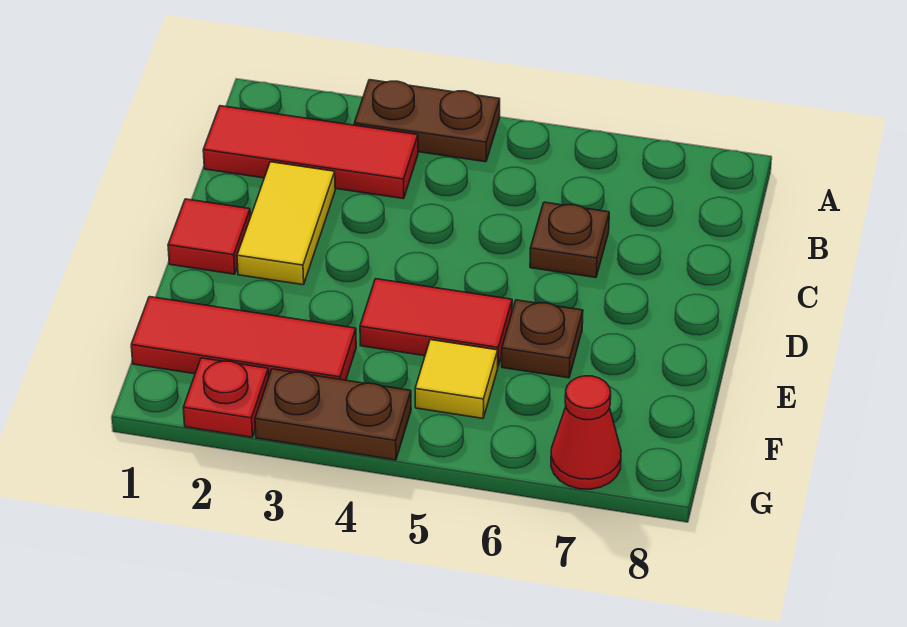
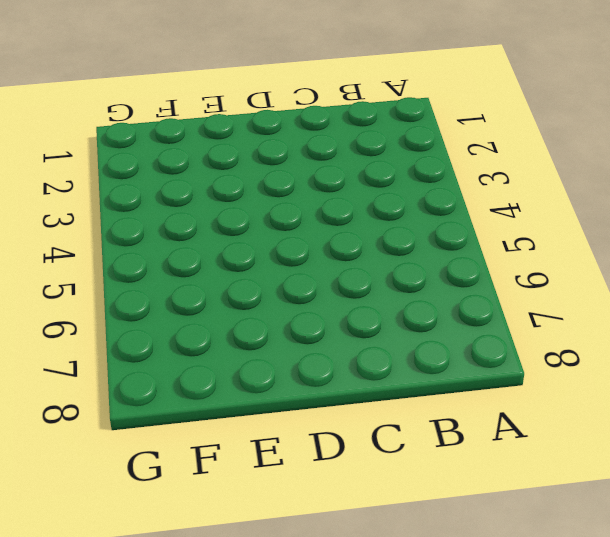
none -> brown 1x2 plate [354,80,500,162]
none -> red 1x3 tile [203,106,418,199]
none -> yellow 1x2 tile [237,162,335,285]

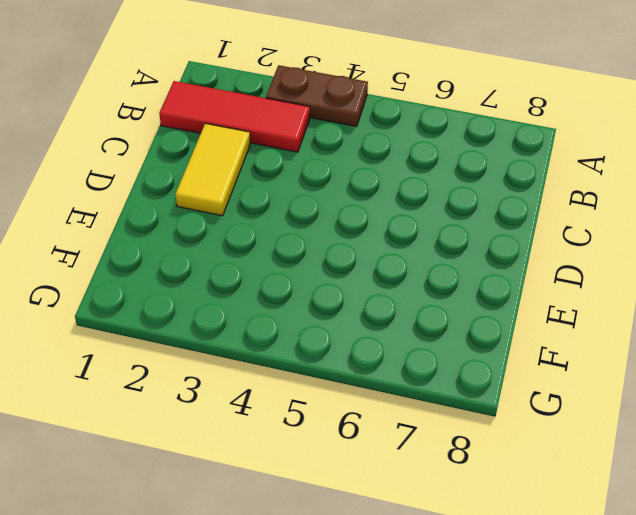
none -> brown 1x1 plate [530,202,609,278]
none -> red 1x1 tile [168,199,250,274]
none -> red 1x2 tile [360,279,512,366]

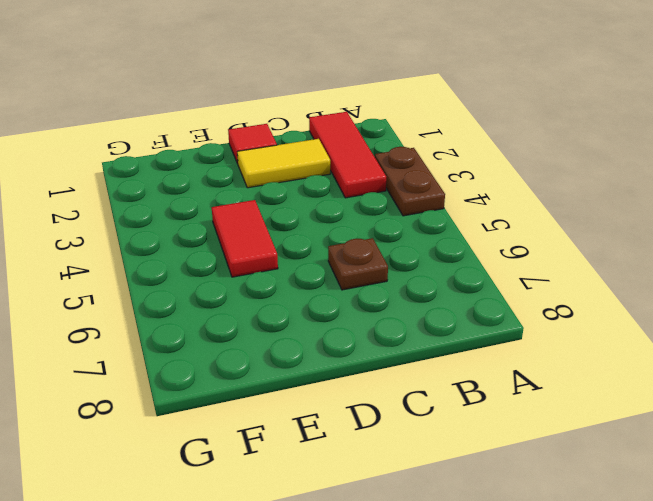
none -> brown 1x1 plate [502,300,583,378]
none -> red 1x3 tile [131,297,356,380]
none -> yellow 1x1 tile [415,340,498,418]

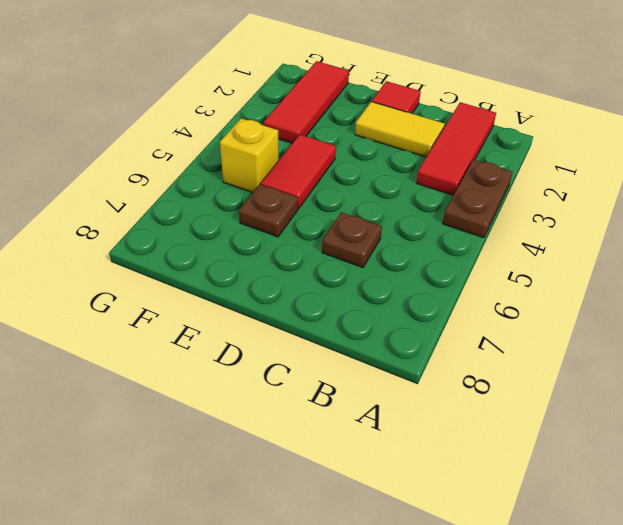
yellow 1x1 brick [220,118,279,193] -> yellow 1x1 tile [415,340,498,418]
none -> red 1x1 plate [183,358,269,437]
none -> brown 1x2 plate [255,369,411,460]
none -> red 1x1 cone [551,376,621,489]

